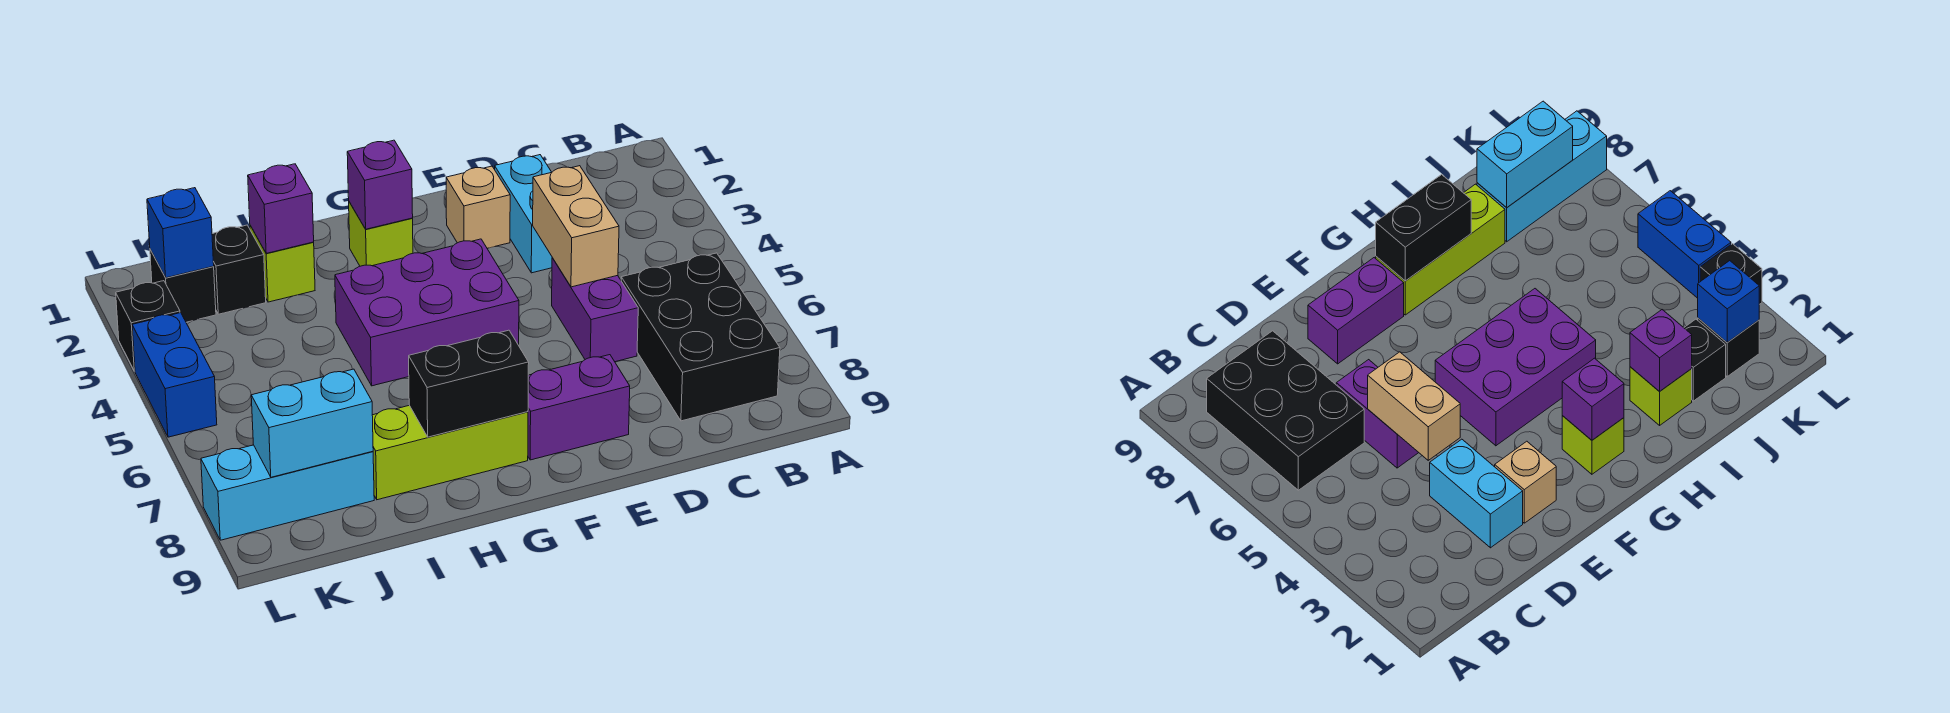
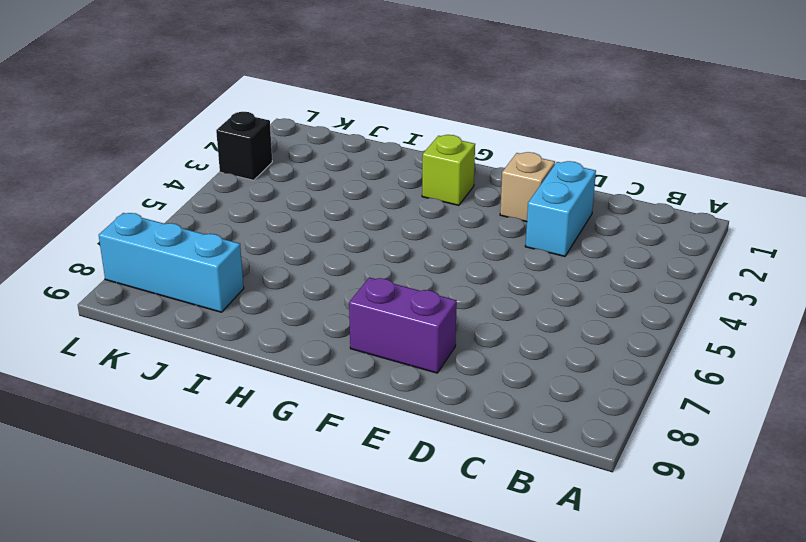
none -> black 2x3 brick [621,253,780,421]
none -> purple 1x2 brick [552,258,638,362]
none -> purple 2x3 brick [335,239,519,386]

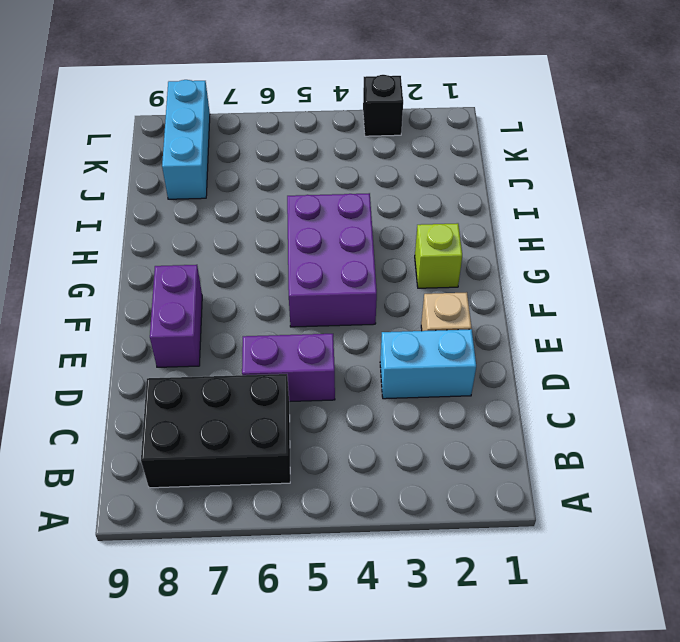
none -> lime 1x3 brick [372,405,528,500]
none -> lime 1x1 brick [250,226,315,302]
none -> black 1x1 brick [212,225,266,314]

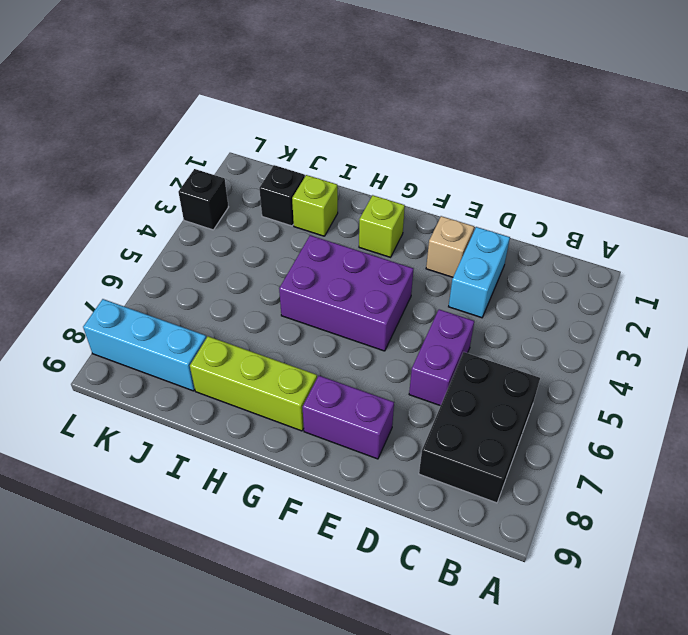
none -> black 1x1 brick [150,250,216,322]
none -> blue 1x2 brick [132,313,217,437]
none -> tan 1x2 brick [533,166,619,287]

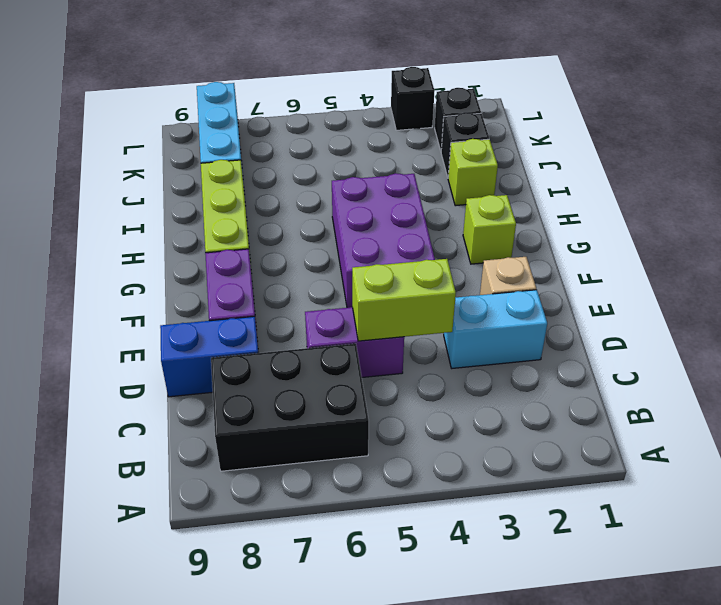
lime 1x2 brick [352,259,456,341] -> tan 1x2 brick [533,166,619,287]
blue 1x2 brick [160,316,259,397] -> blue 1x2 brick moved to [132,313,217,437]
none -> purple 1x1 brick [347,140,413,229]
none -> black 1x2 brick [409,330,529,437]
none -> purple 1x1 brick [248,164,314,253]

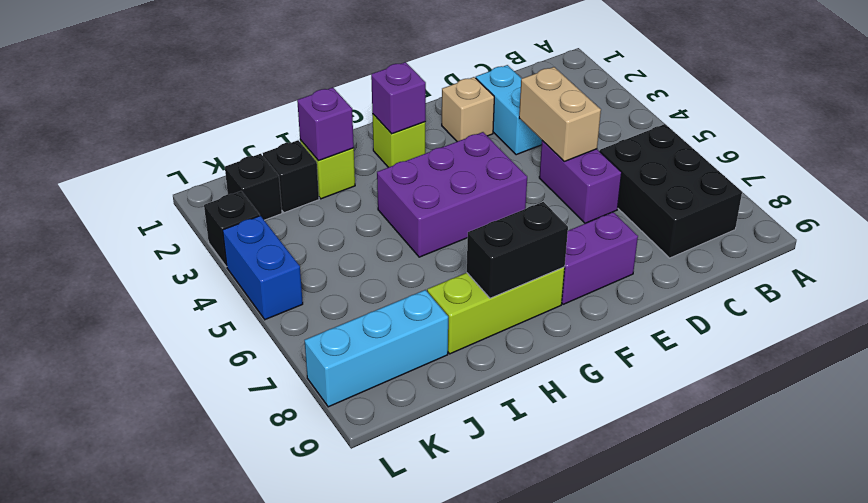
none -> cyan 1x2 brick [251,369,373,477]
none -> blue 1x1 brick [147,188,214,278]

